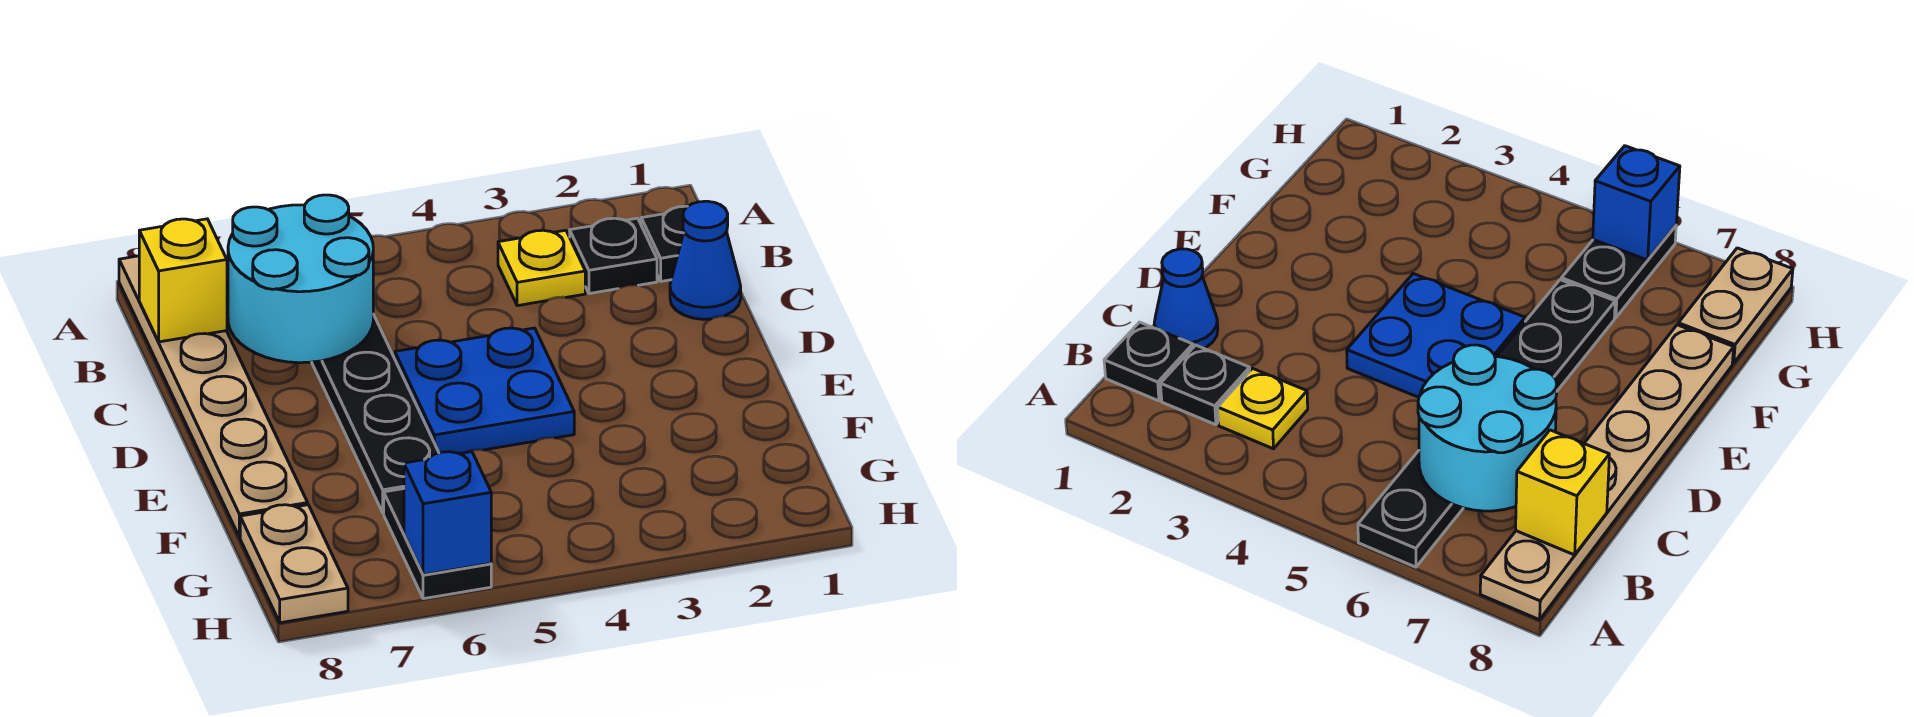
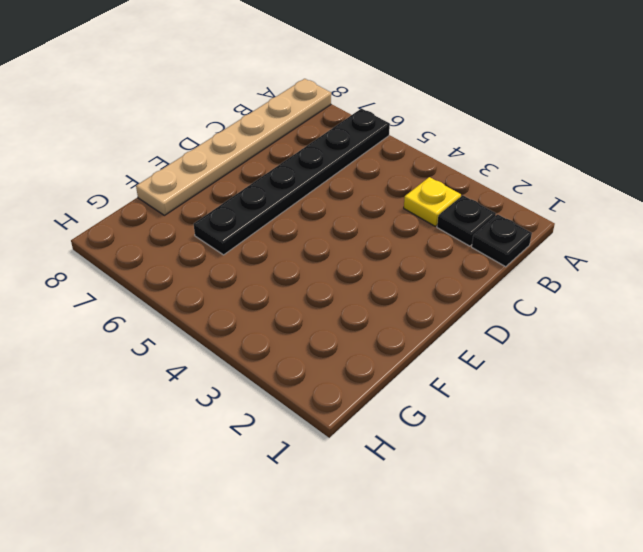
none -> blue 1x1 cone [670,201,741,319]
none -> blue 2x2 plate [395,328,574,454]
none -> black 1x2 plate [384,489,491,599]

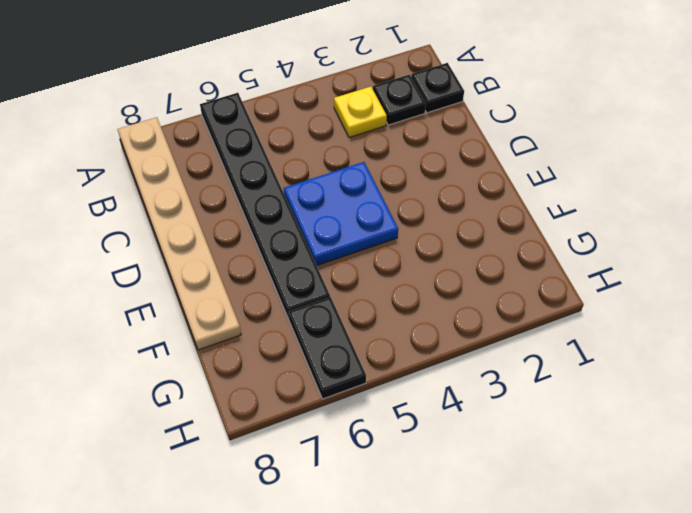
none -> blue 1x1 cone [670,201,741,319]
none -> tan 1x2 plate [240,505,348,623]
none -> cyan 2x2 round brick [228,195,373,363]

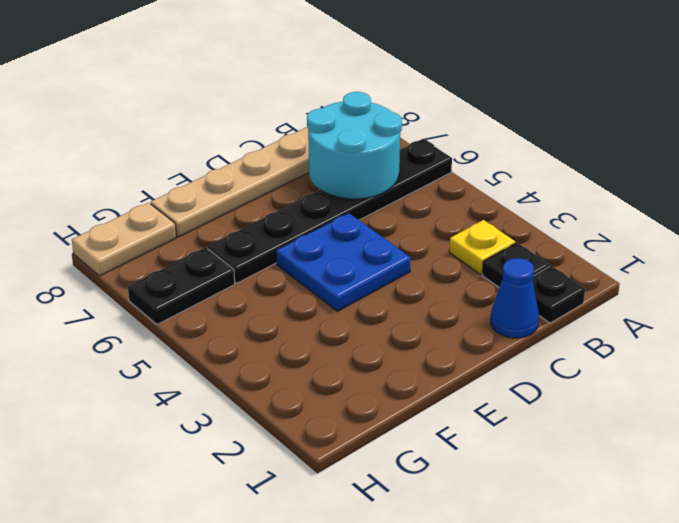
none -> yellow 1x1 brick [139,219,227,342]
none -> blue 1x1 brick [404,452,491,575]

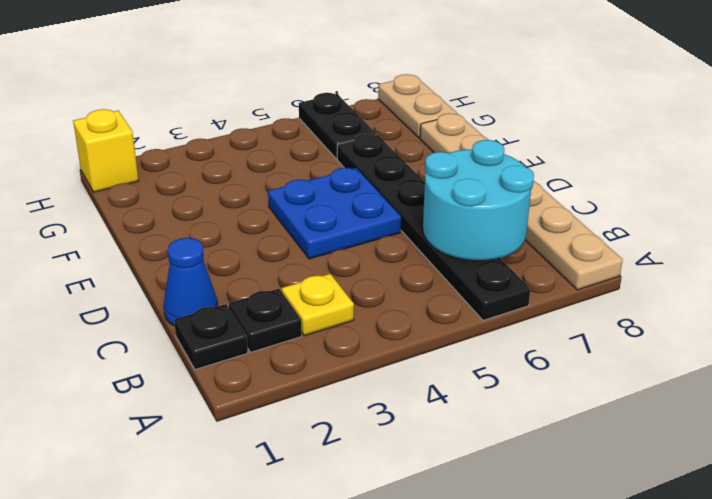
yellow 1x1 brick [73,109,139,192] -> yellow 1x1 brick moved to [139,219,227,342]
none -> blue 1x1 brick [404,452,491,575]

